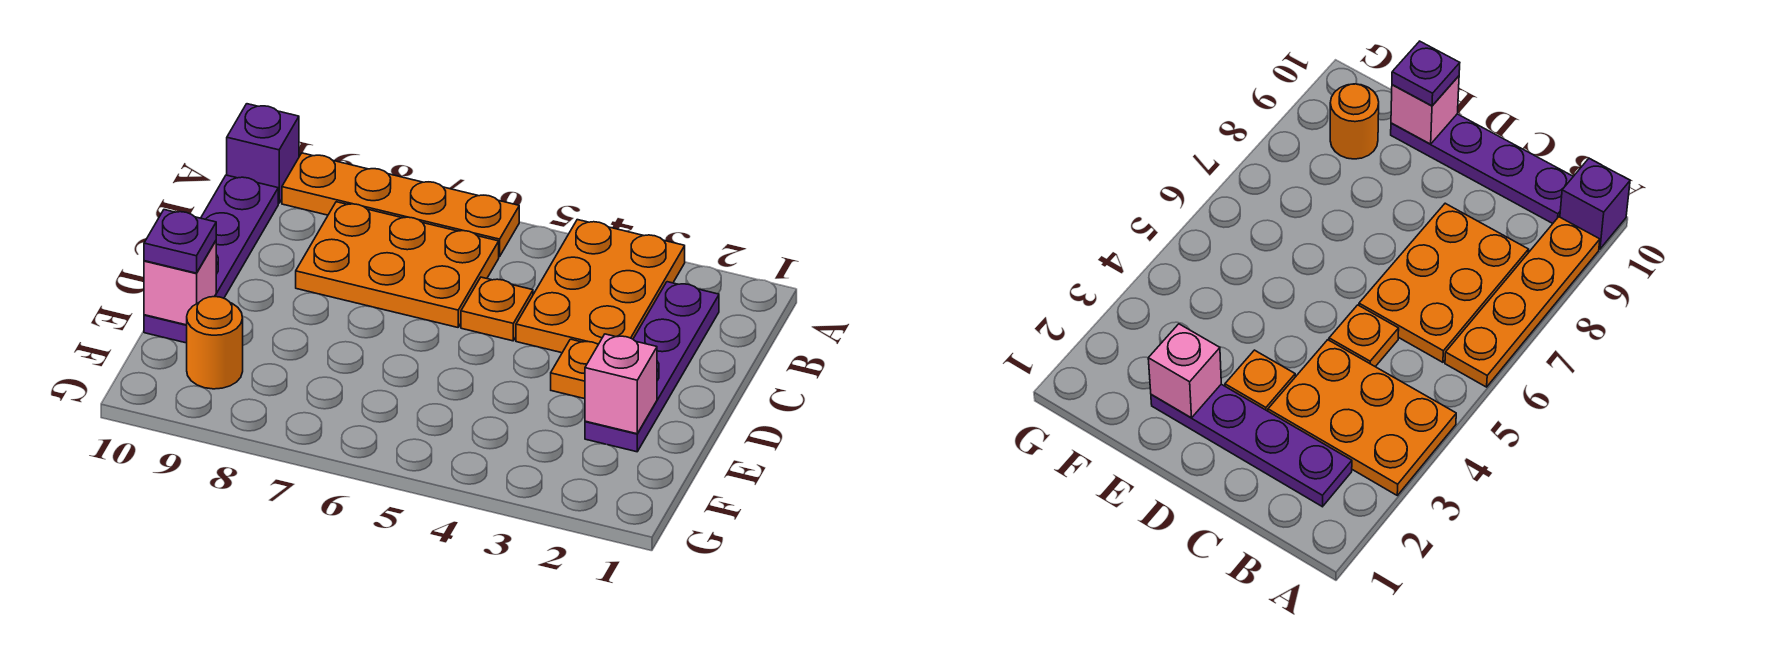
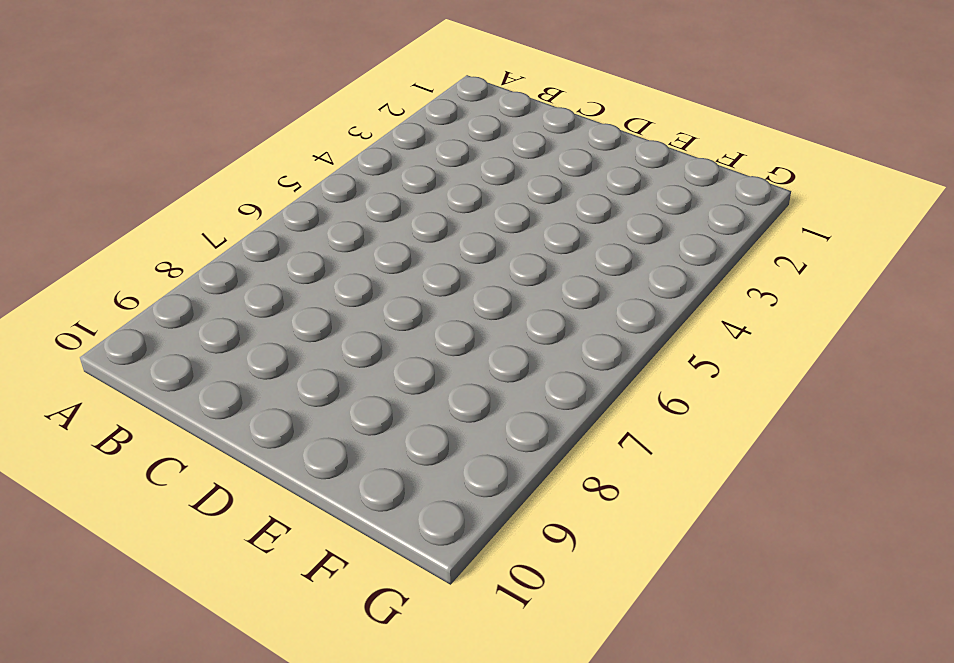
none -> orange 2x3 plate [516,220,685,353]
none -> orange 1x4 plate [282,153,519,257]
none -> purple 1x1 brick [227,104,299,203]

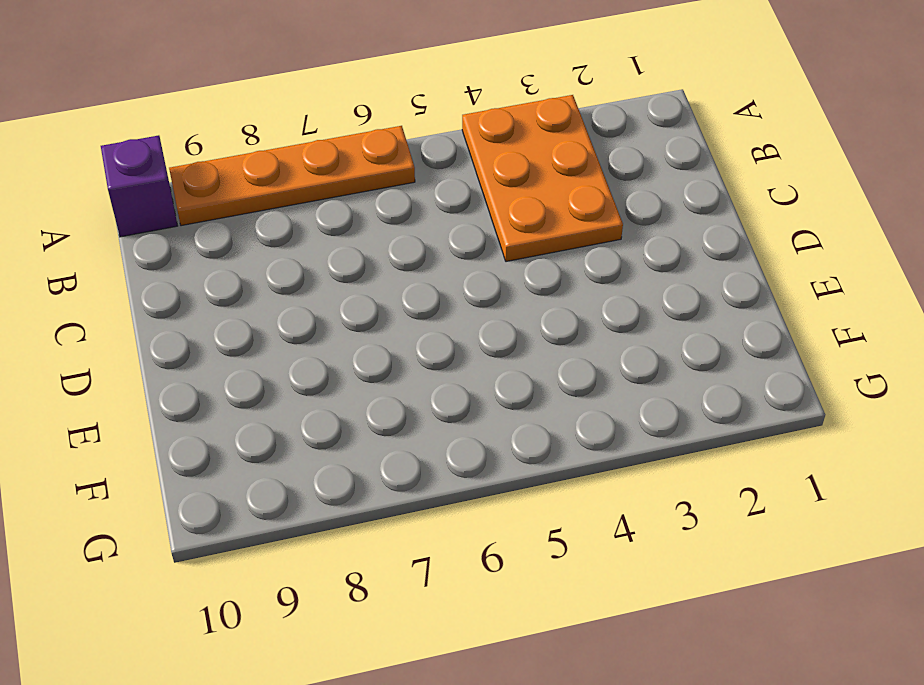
none -> purple 1x4 plate [585,282,719,452]
none -> orange 2x3 plate [296,202,499,327]
none -> purple 1x4 plate [144,175,278,343]

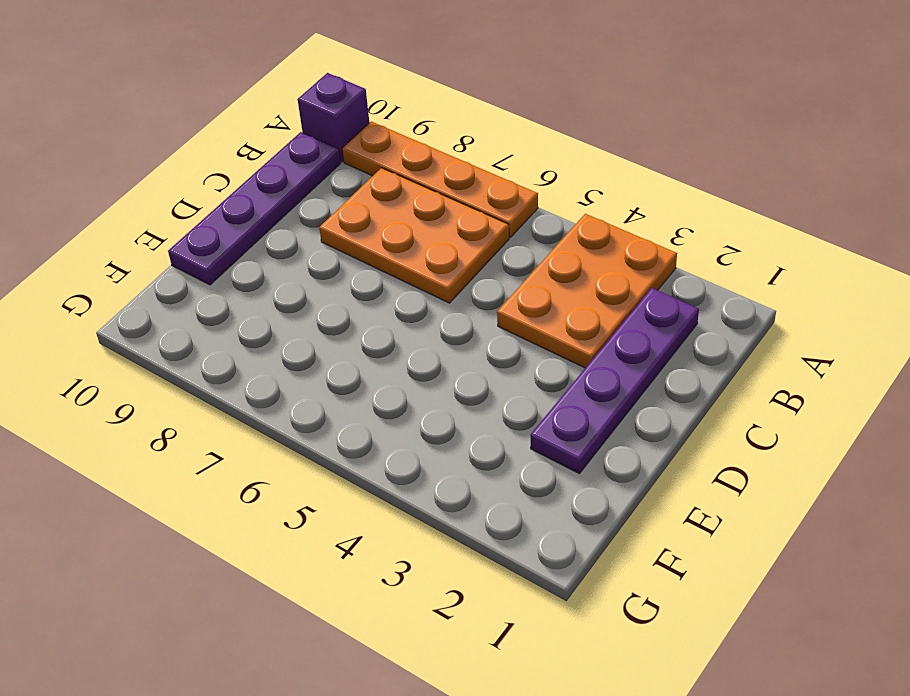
none -> orange 1x1 plate [461,277,533,341]
none -> orange 1x1 plate [551,339,598,399]
none -> orange 1x1 round brick [187,297,243,389]

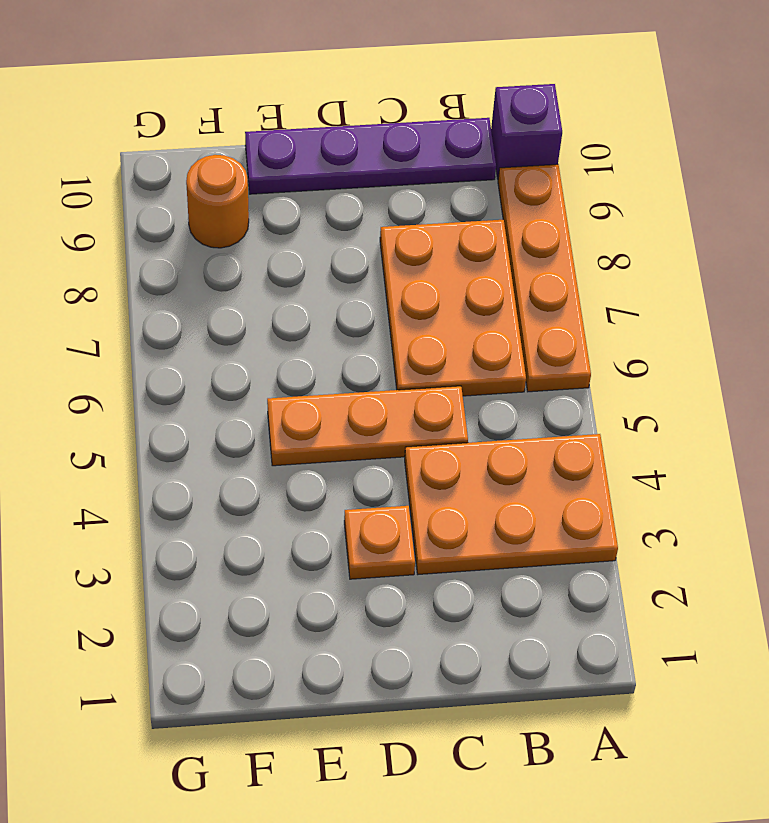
orange 1x3 plate [267,386,468,466] -> orange 1x1 plate [461,277,533,341]
none -> purple 1x4 plate [585,282,719,452]
none -> pink 1x1 brick [585,334,657,434]
none -> pink 1x1 brick [144,241,216,325]

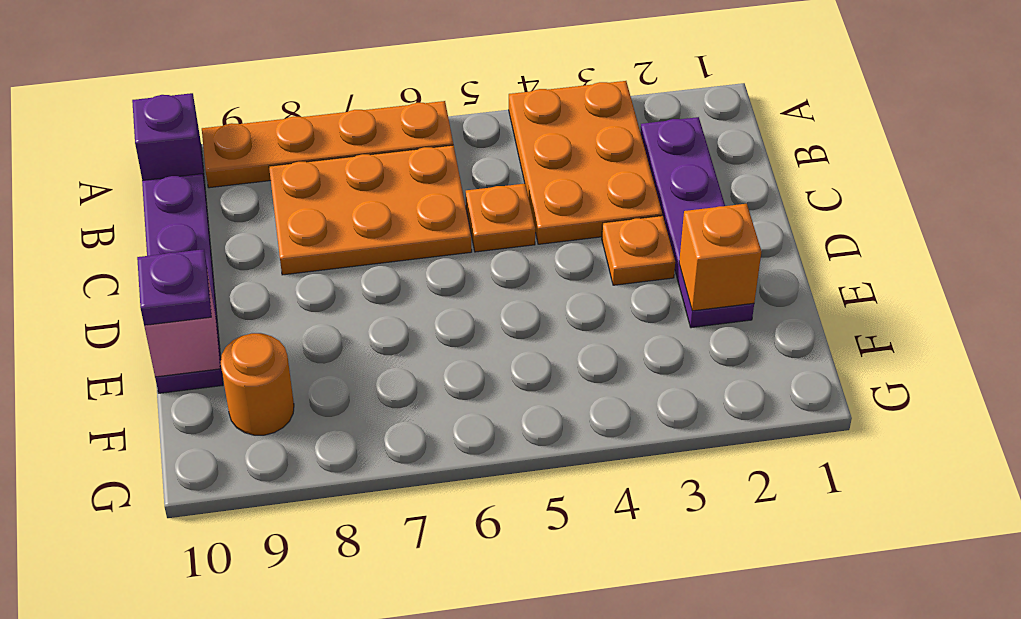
orange 1x1 brick [679,204,761,311] -> pink 1x1 brick [585,334,657,434]

